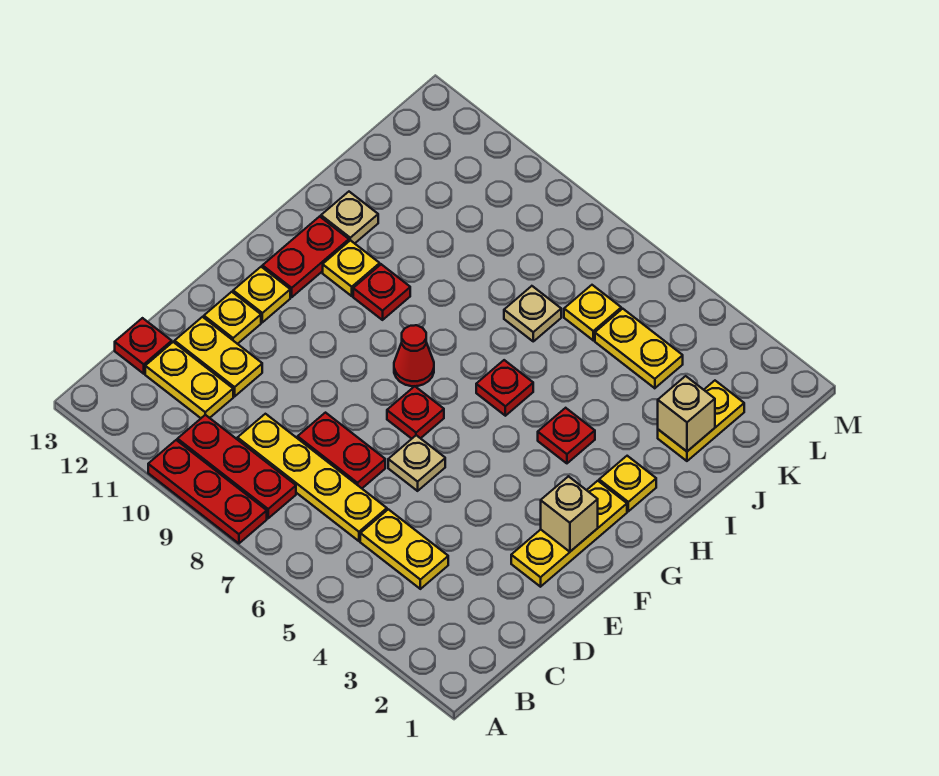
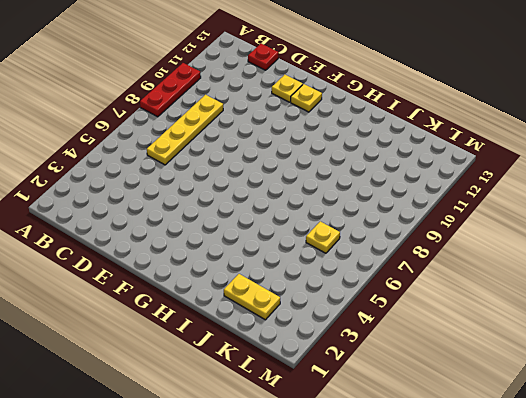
none -> red 1x3 plate [177,415,296,518]
none -> yellow 1x2 plate [360,509,448,589]
none -> yellow 1x2 plate [145,342,233,418]

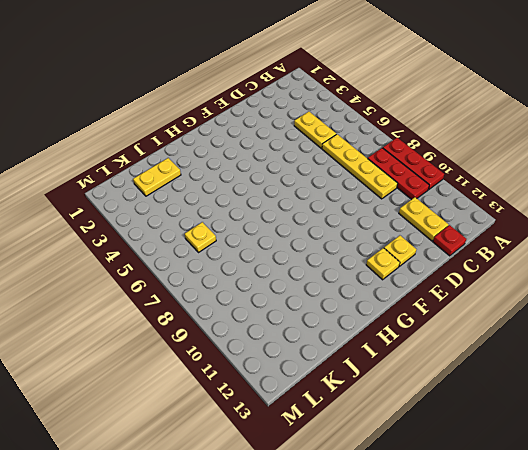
none -> red 1x2 plate [298,413,385,488]
none -> yellow 1x2 plate [175,317,262,396]
none -> yellow 1x3 plate [511,481,627,587]

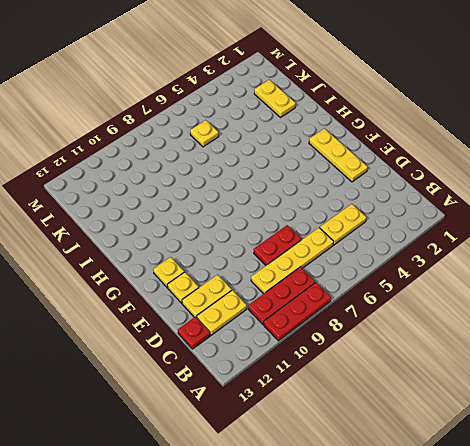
none -> tan 1x1 plate [388,435,445,491]
none -> red 1x1 plate [387,386,444,439]
none -> red 1x1 cone [394,325,434,386]

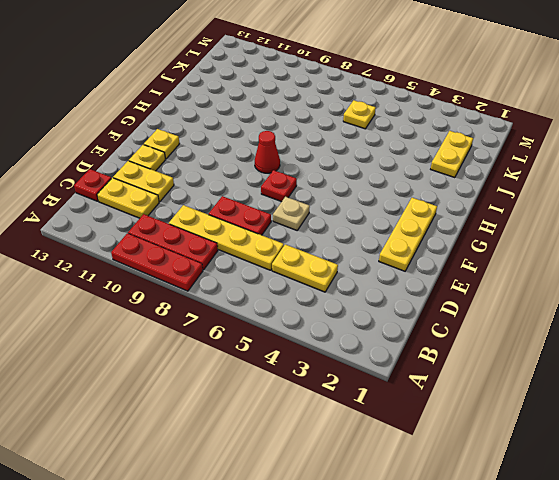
none -> red 1x2 plate [262,216,349,297]
none -> yellow 1x1 plate [599,456,656,511]
none -> red 1x1 plate [538,408,595,463]

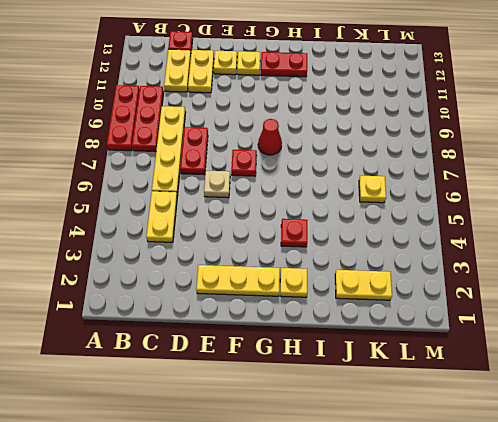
none -> red 1x1 plate [476,360,533,416]
none -> red 1x1 plate [353,264,410,320]
none -> yellow 1x1 plate [323,240,380,296]

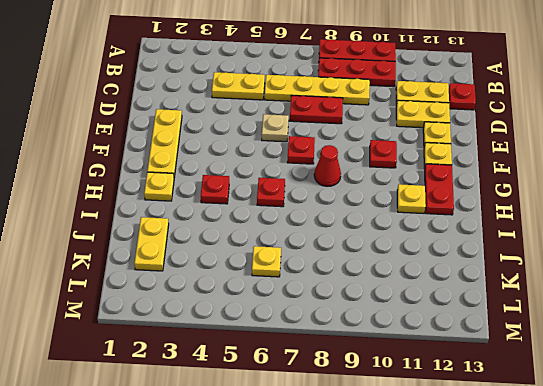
red 1x1 plate [370,140,397,168] -> red 1x1 plate moved to [353,264,410,320]
none -> tan 1x1 plate [321,192,378,243]
none -> tan 1x1 plate [504,286,561,341]
none -> yellow 1x2 plate [595,309,683,388]

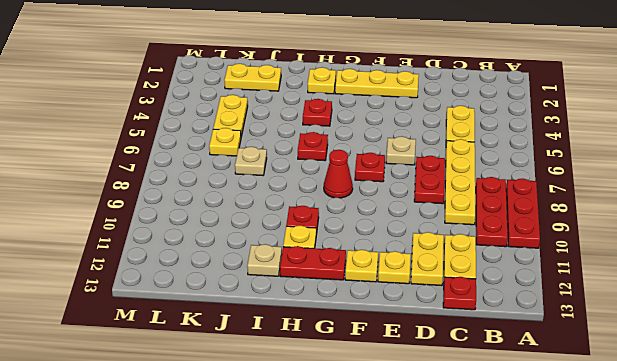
none -> tan 1x1 brick [541,476,598,552]
none -> tan 1x1 brick [658,376,715,451]

